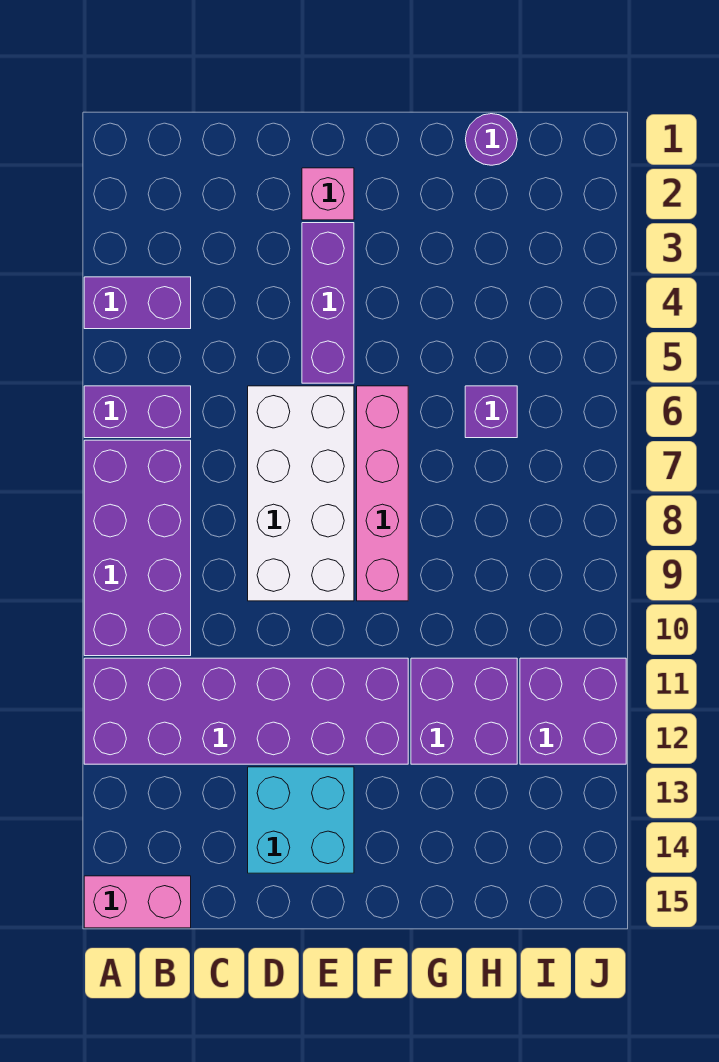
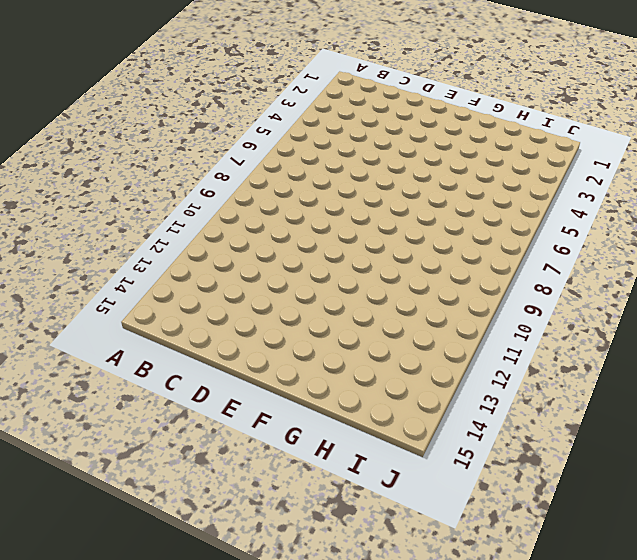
none -> purple 1x2 brick [84,277,191,329]
none -> purple 1x2 brick [84,386,191,438]
none -> purple 2x4 brick [84,440,191,656]

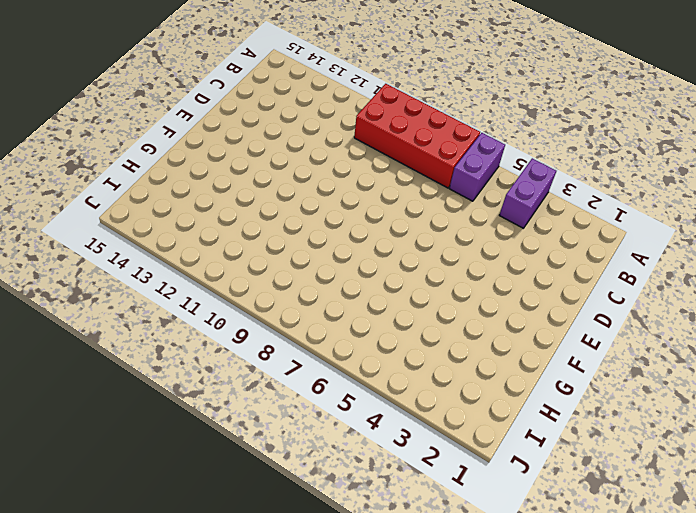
red 2x4 brick [354,84,480,188] -> purple 2x4 brick [84,440,191,656]
none -> purple 2x6 brick [84,658,408,764]
none -> pink 1x2 brick [84,876,191,928]
none -> white 2x4 brick [248,386,354,601]

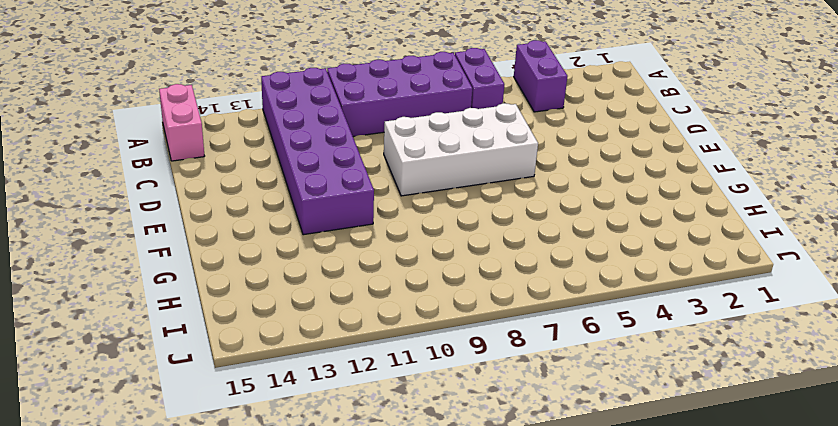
none -> cyan 2x2 brick [248,767,354,873]
none -> pink 1x1 brick [302,168,354,220]
none -> purple 1x3 brick [302,223,354,383]

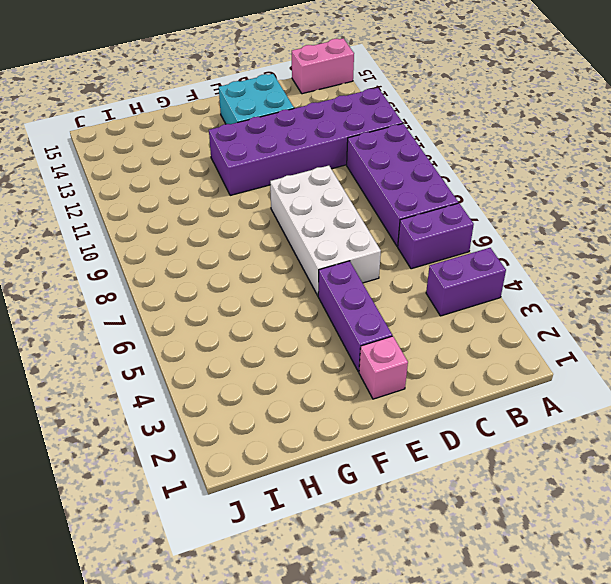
none -> pink 1x4 brick [357,386,408,601]
none -> purple 2x2 brick [411,658,517,764]
none -> purple 1x1 round brick [465,114,517,165]

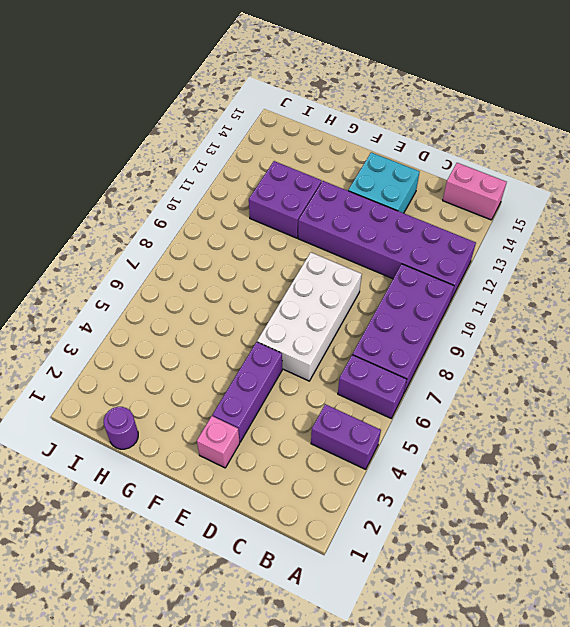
none -> pink 1x4 brick [357,386,408,601]
none -> purple 1x1 brick [465,386,517,438]
none -> purple 2x2 brick [520,658,626,764]

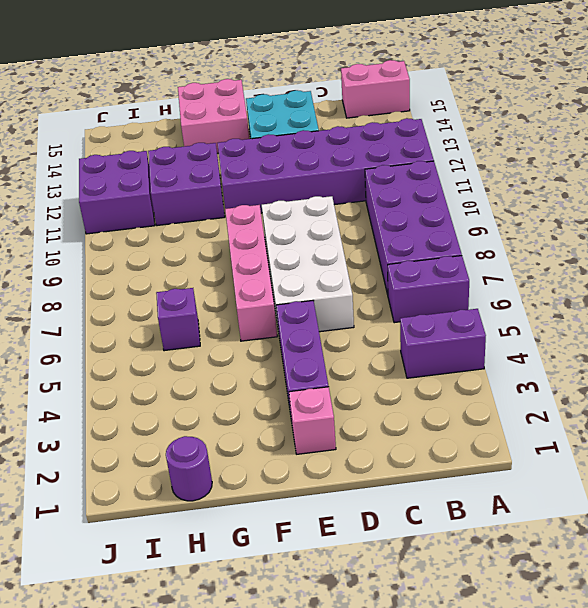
pink 2x2 brick [178,79,249,153] -> none

